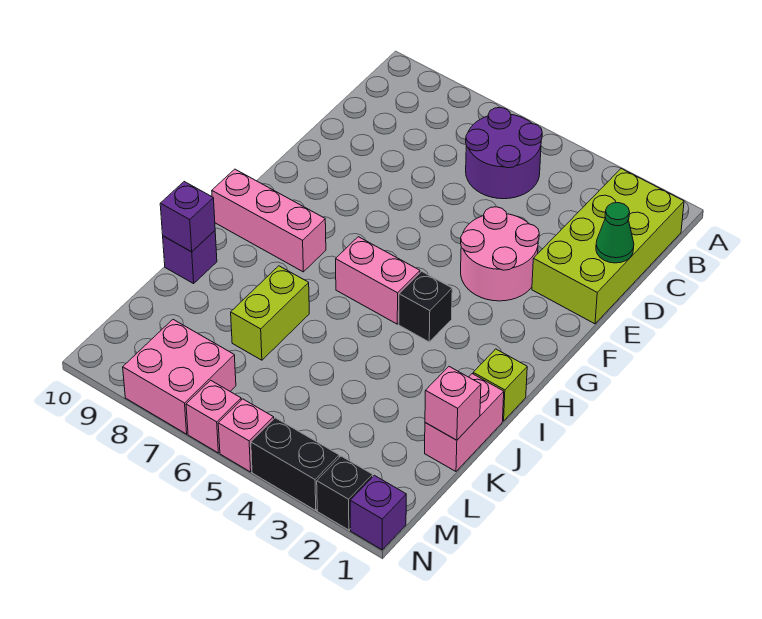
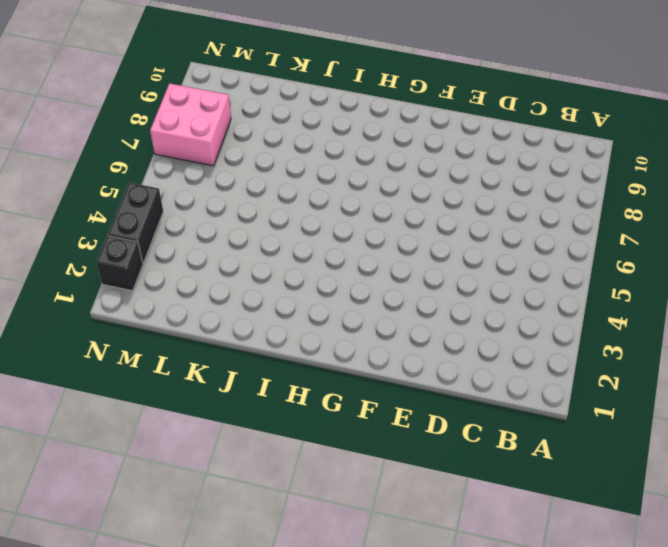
none -> lime 2x4 brick [532,169,684,324]
none -> purple 2x2 round brick [466,107,542,199]
none -> pink 2x2 round brick [461,207,539,301]

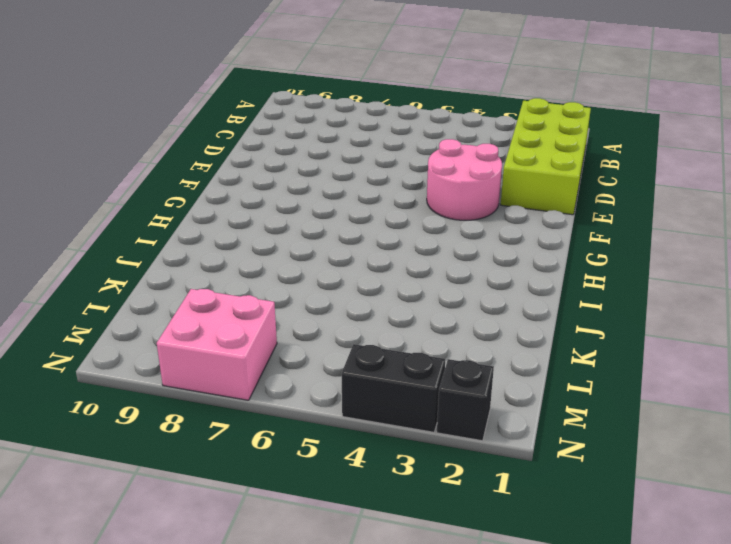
none -> purple 2x2 round brick [466,107,542,199]
none -> black 1x1 brick [399,271,452,342]
none -> pink 1x2 brick [336,237,420,324]

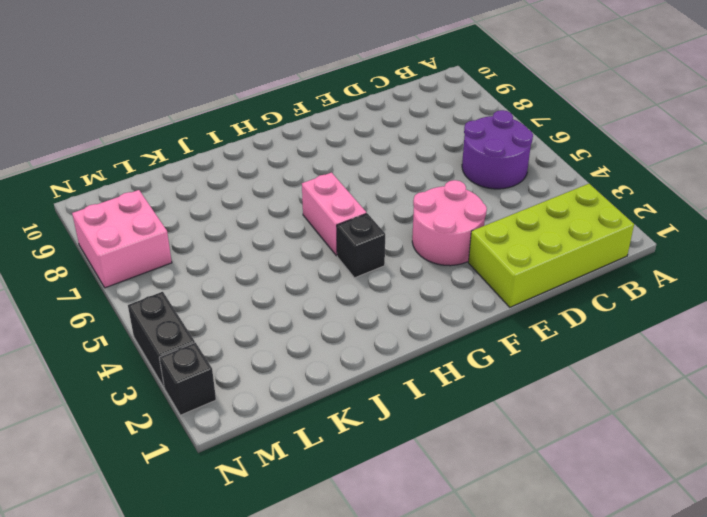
none -> pink 1x3 brick [212,169,326,272]
none -> lime 1x1 brick [473,349,527,421]
none -> pink 1x2 brick [425,374,504,471]

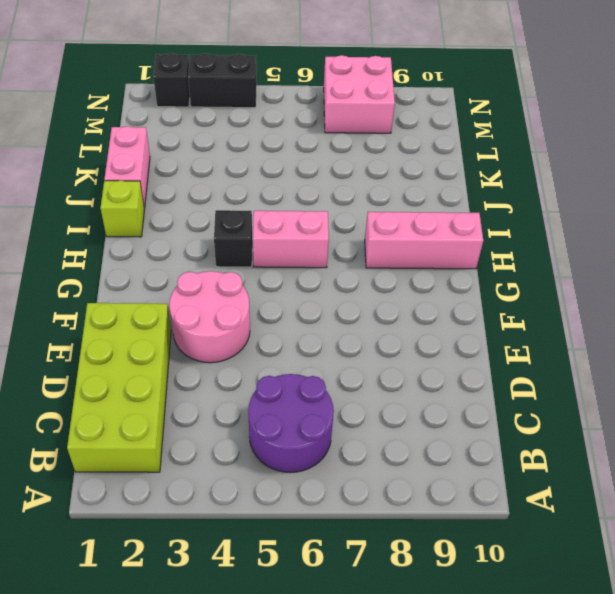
none -> lime 1x2 brick [231,266,309,360]
none -> purple 1x1 brick [163,231,217,284]
none -> purple 1x1 brick [350,475,406,550]

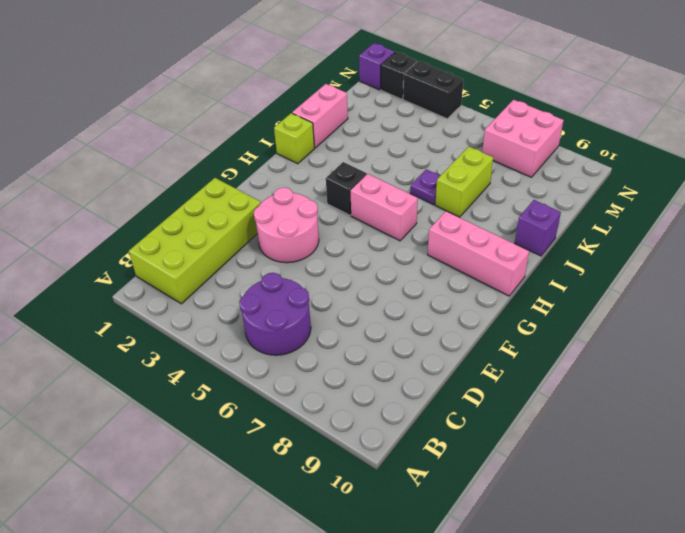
purple 1x1 plate [410,169,440,205] -> none
none -> pink 1x1 brick [218,399,274,472]
none -> pink 1x1 brick [186,380,241,453]
none -> green 1x1 cone [596,203,634,263]

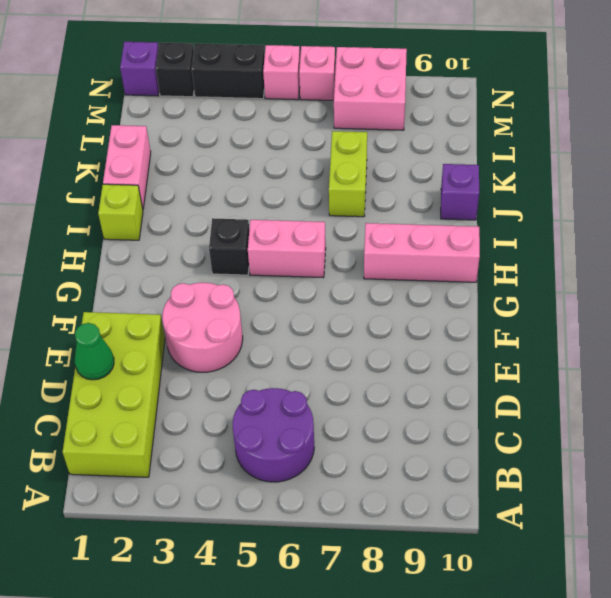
none -> purple 1x1 brick [160,182,215,252]
none -> pink 1x1 brick [425,367,481,440]

